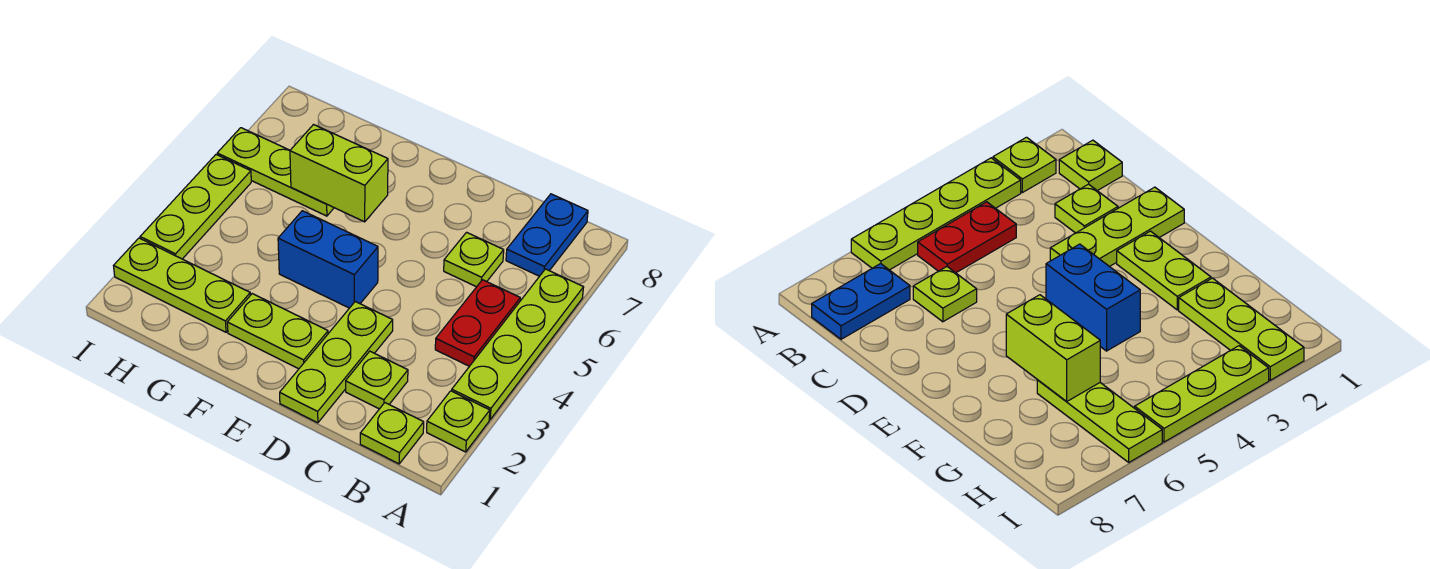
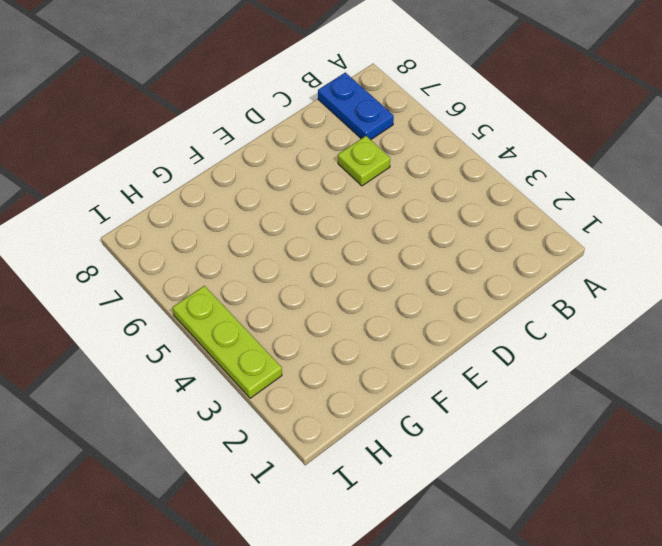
none -> lime 1x1 plate [427,391,490,452]
none -> lime 1x4 plate [452,269,584,419]
none -> lime 1x1 plate [360,403,424,464]

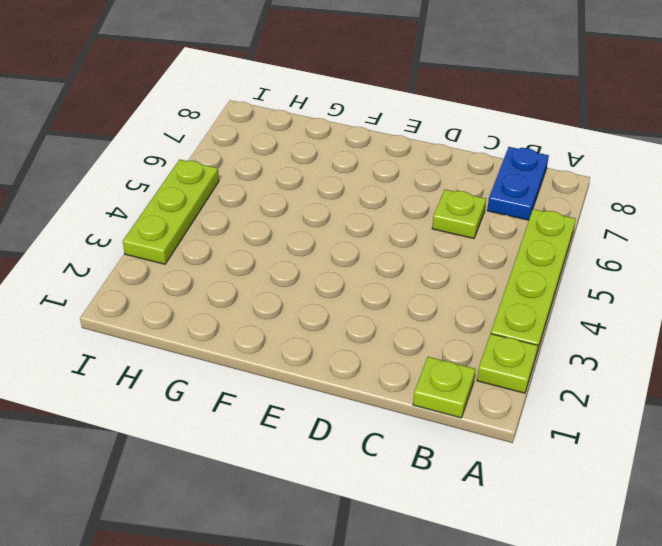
none -> red 1x2 plate [435,280,520,366]
none -> lime 1x1 plate [346,351,408,409]
none -> lime 1x3 plate [280,302,393,423]

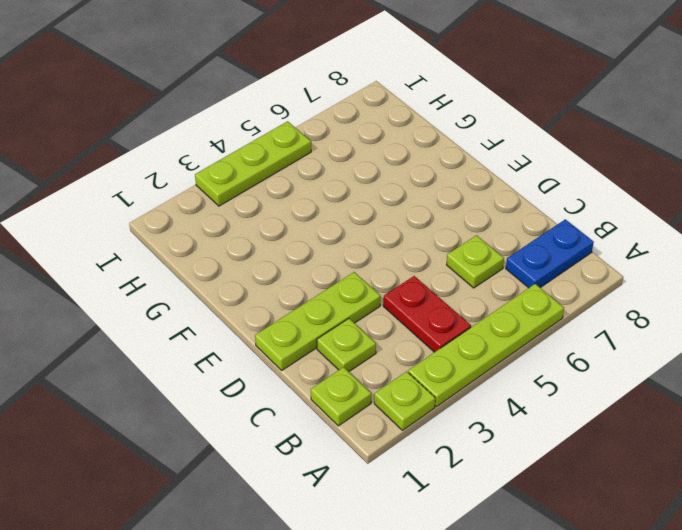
red 1x2 plate [383,276,471,352] -> red 1x2 plate turned to [435,280,520,366]
none -> lime 1x2 plate [227,294,328,369]
none -> blue 1x2 brick [278,211,378,308]
none -> lime 1x3 plate [114,238,250,332]

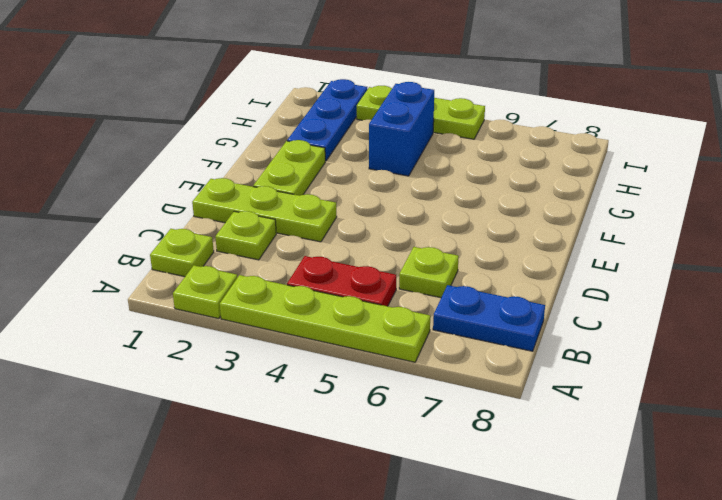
blue 1x3 plate [287,79,367,161] -> lime 1x3 plate [114,238,250,332]
blue 1x2 brick [369,82,434,176] -> blue 1x2 brick moved to [278,211,378,308]
none -> lime 1x3 plate [217,128,334,216]
none -> lime 1x2 brick [290,125,388,222]

